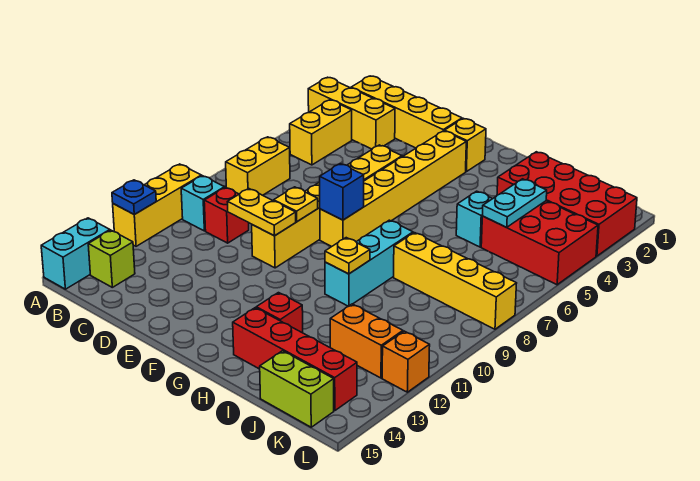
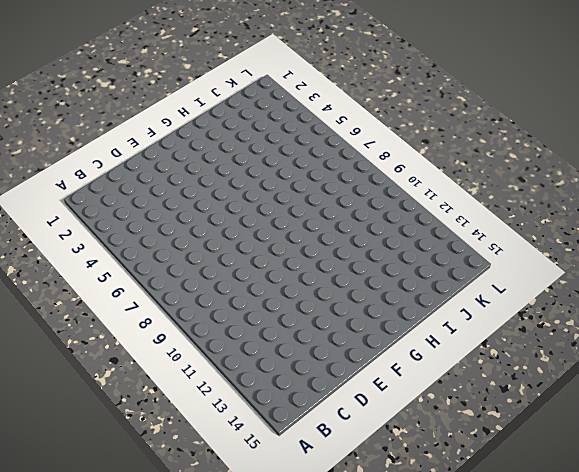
none -> yellow 1x3 brick [308,77,395,149]
none -> yellow 1x3 brick [113,164,201,246]
none -> cyan 1x2 brick [41,218,110,289]

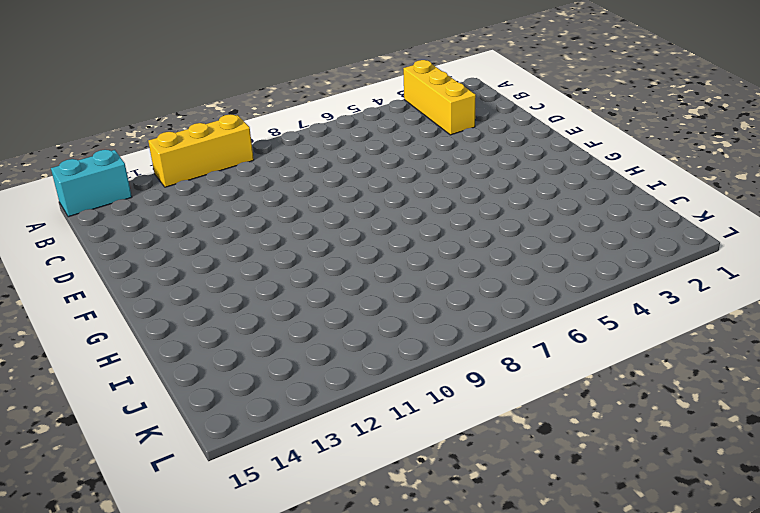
none -> yellow 1x4 brick [351,76,462,148]
none -> yellow 1x2 brick [290,100,352,165]
none -> yellow 1x2 brick [226,137,290,195]

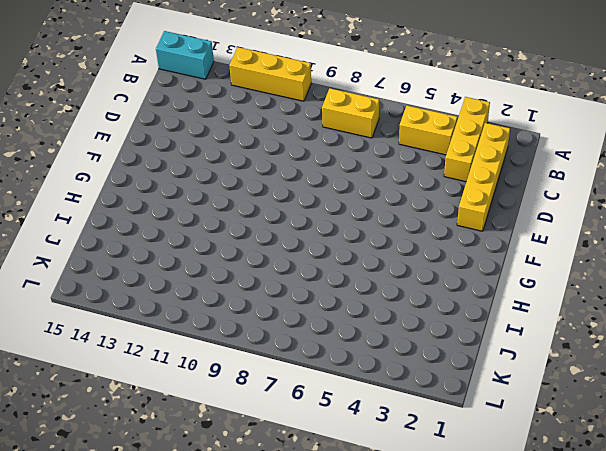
none -> cyan 1x1 brick [181,176,225,231]
none -> lime 1x1 brick [88,230,135,287]
none -> red 1x1 brick [204,187,249,243]

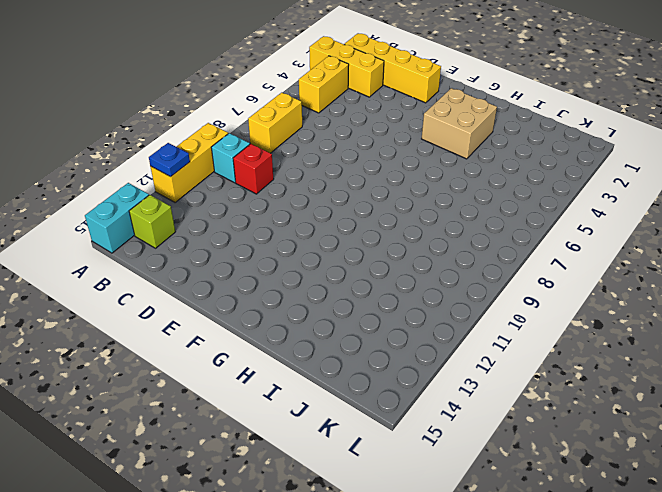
tan 2x2 brick [422,88,497,159] -> none
none -> yellow 1x6 brick [252,145,402,268]
none -> yellow 1x1 brick [444,118,486,172]
none -> yellow 1x6 brick [320,131,466,247]

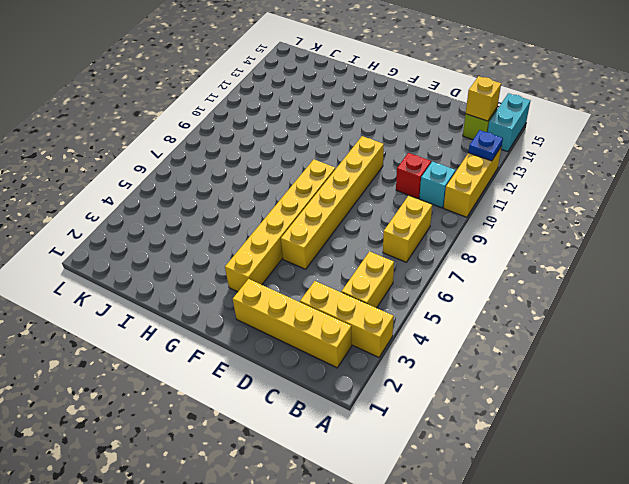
yellow 1x1 brick [466,76,501,121] -> yellow 1x1 brick moved to [444,118,486,172]
none -> cyan 1x3 brick [325,220,413,306]
none -> red 1x1 brick [256,293,303,333]
none -> red 1x4 brick [233,308,357,411]

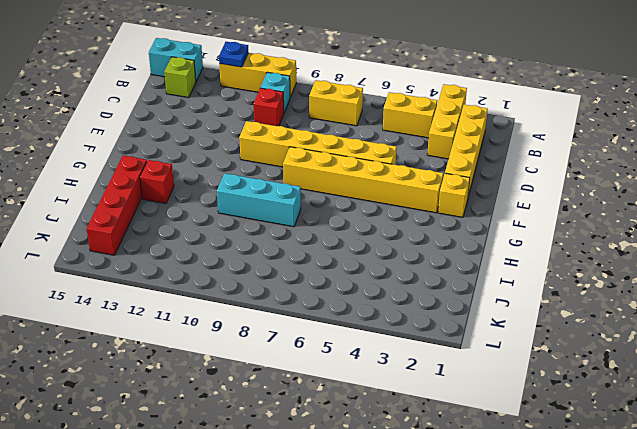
none -> red 2x4 brick [497,152,637,256]
none -> cyan 1x1 brick [456,191,492,247]
none -> yellow 1x4 brick [394,233,517,329]

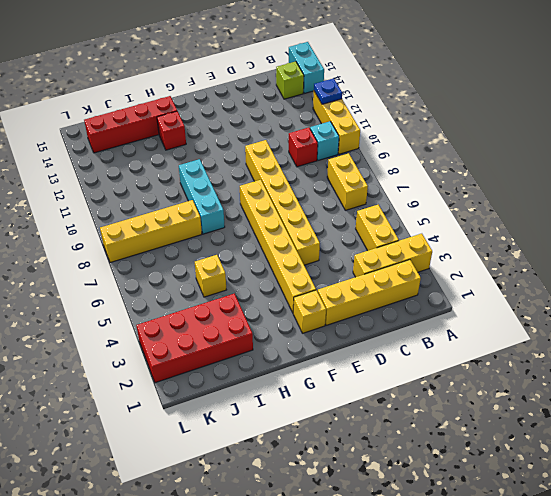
yellow 1x1 brick [195,255,226,297] -> cyan 1x1 brick [456,191,492,247]
none -> red 2x3 brick [481,201,598,285]
none -> orange 1x2 brick [330,304,403,378]
none -> lime 1x2 brick [260,351,334,427]

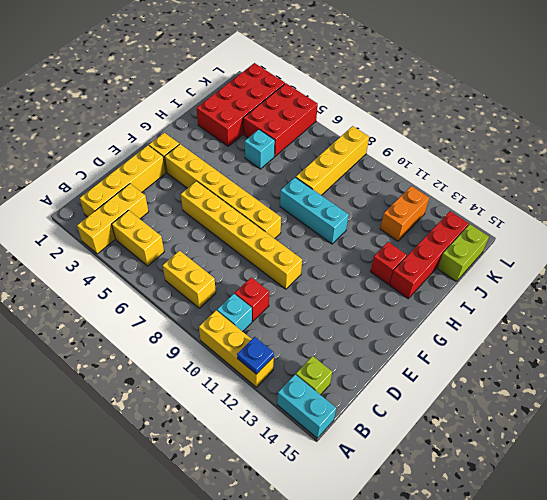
none -> orange 1x1 brick [382,331,430,392]
none -> yellow 1x2 plate [228,189,296,236]
none -> yellow 1x1 plate [274,187,318,222]

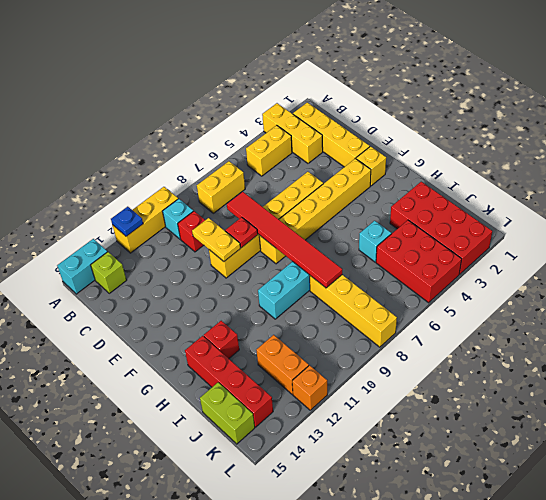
red 1x6 tile [227,192,342,288] -> blue 1x1 brick [320,164,364,220]
red 1x1 plate [225,217,258,248] -> yellow 1x1 plate [274,187,318,222]
none -> yellow 1x1 plate [325,238,370,274]
none -> cyan 1x2 plate [482,179,547,227]

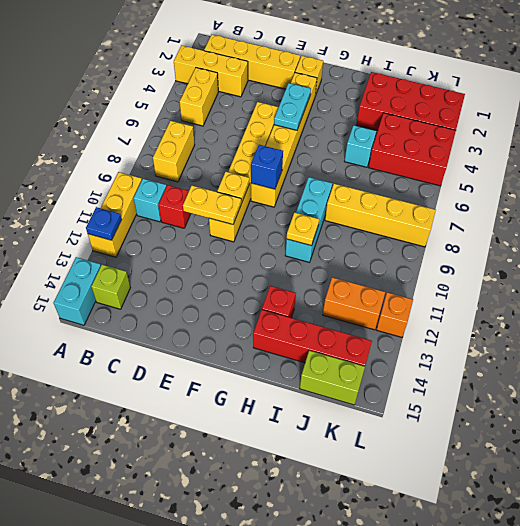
cyan 1x2 plate [274,83,311,130] -> cyan 1x2 plate moved to [482,179,547,227]

